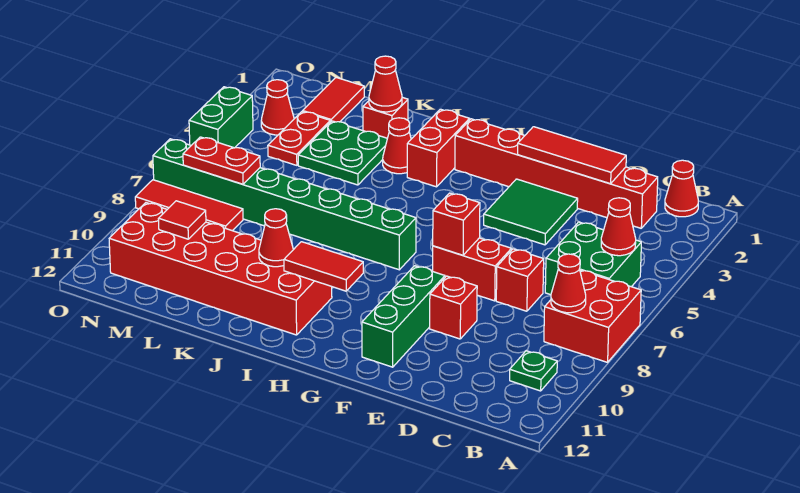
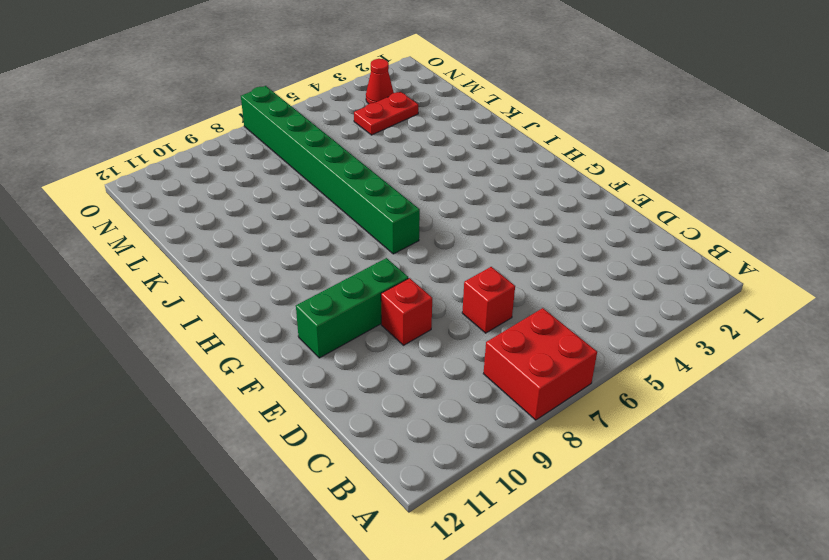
none -> red 1x1 cone [665,160,698,217]
none -> green 2x2 brick [545,222,641,295]
none -> green 1x1 plate [510,351,557,391]
none -> red 1x6 brick [455,119,658,228]

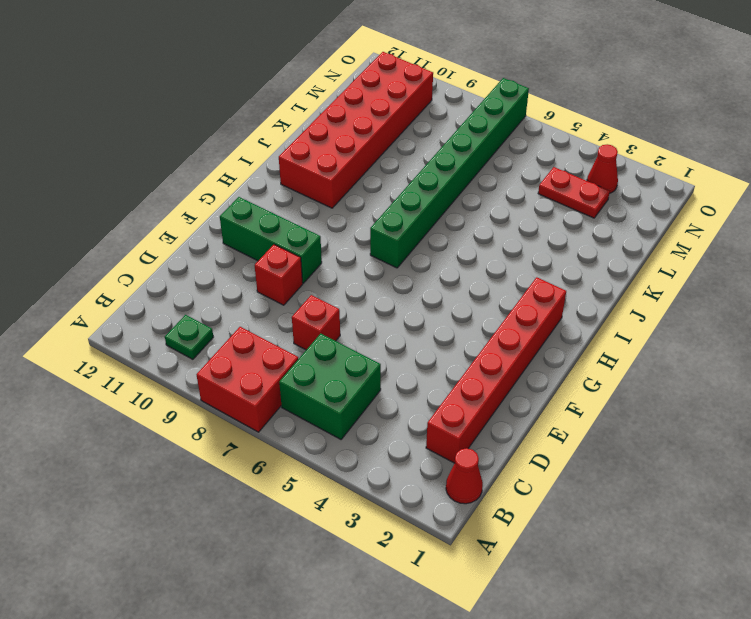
none -> green 2x2 tile [484,179,578,245]
none -> red 1x2 brick [433,238,511,301]
none -> red 1x2 brick [407,109,470,187]
none -> red 1x1 cone [383,118,411,174]

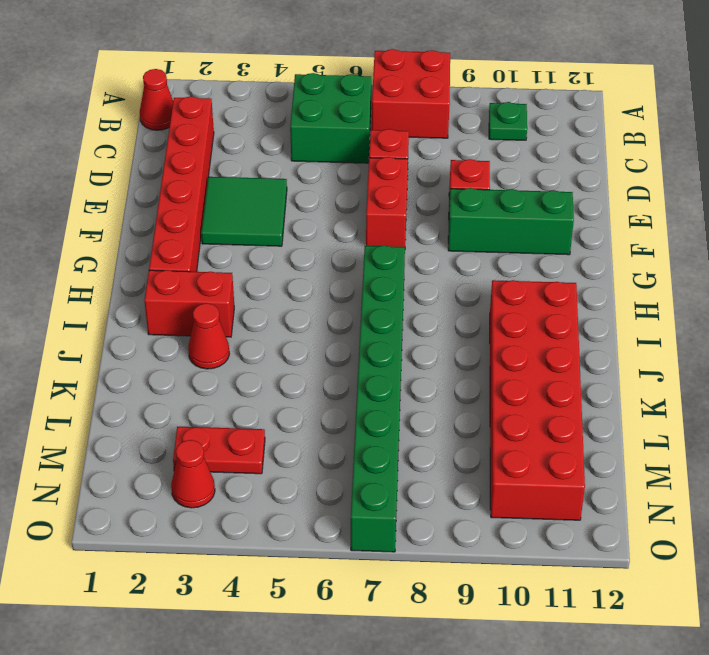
none -> red 1x1 brick [363,97,408,138]
none -> green 2x2 plate [298,121,387,185]
none -> red 1x2 tile [303,78,364,122]
none -> red 1x3 tile [135,180,243,231]

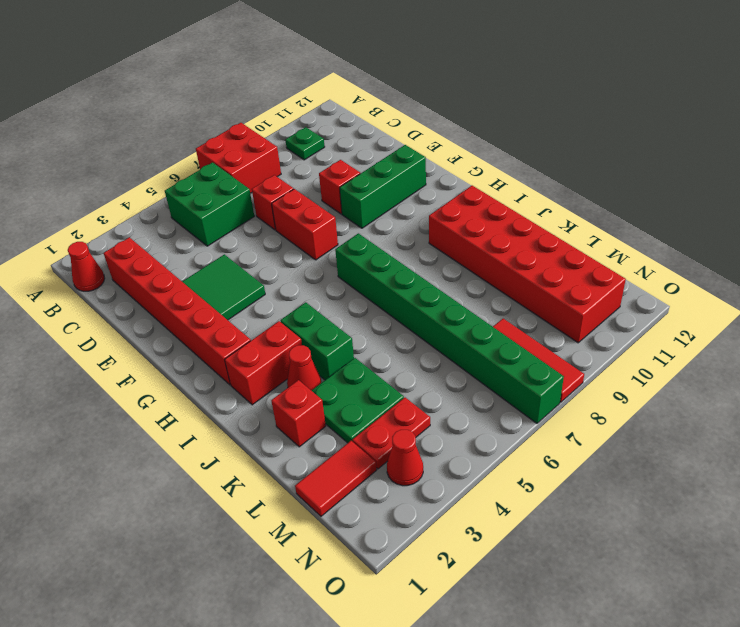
green 1x2 brick [280,302,354,380] -> green 1x2 brick turned to [189,87,253,148]
none -> red 1x1 cone [601,198,636,256]
none -> red 1x1 cone [551,254,586,313]
none -> red 1x3 tile [518,127,626,184]
none -> red 1x1 brick [433,193,480,255]

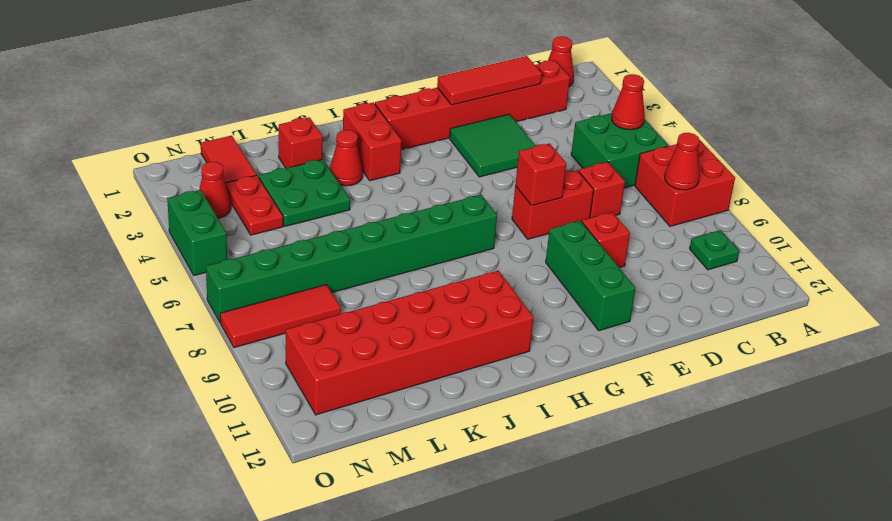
none -> red 1x2 tile [284,242,363,291]
none -> red 1x1 cone [259,209,293,267]
none -> red 1x1 cone [369,56,402,112]
none -> red 1x2 plate [183,137,260,184]

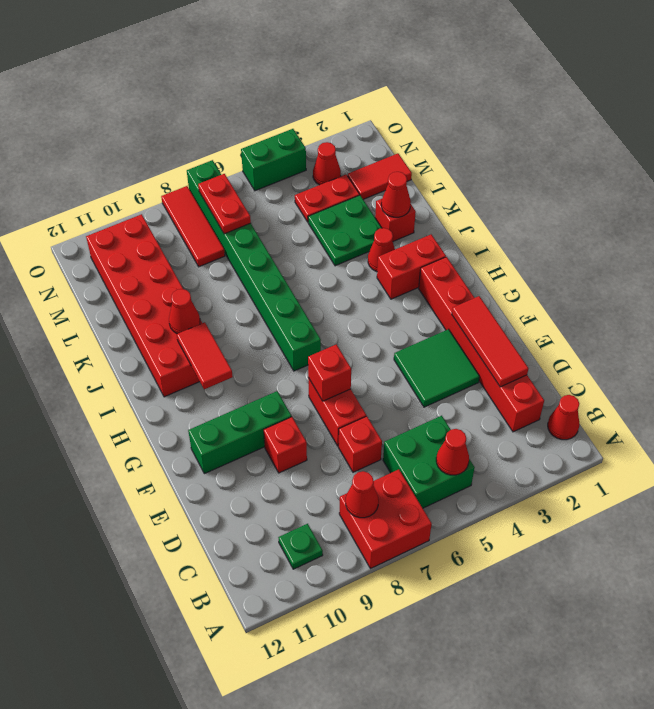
none -> red 1x1 tile [158,201,206,239]

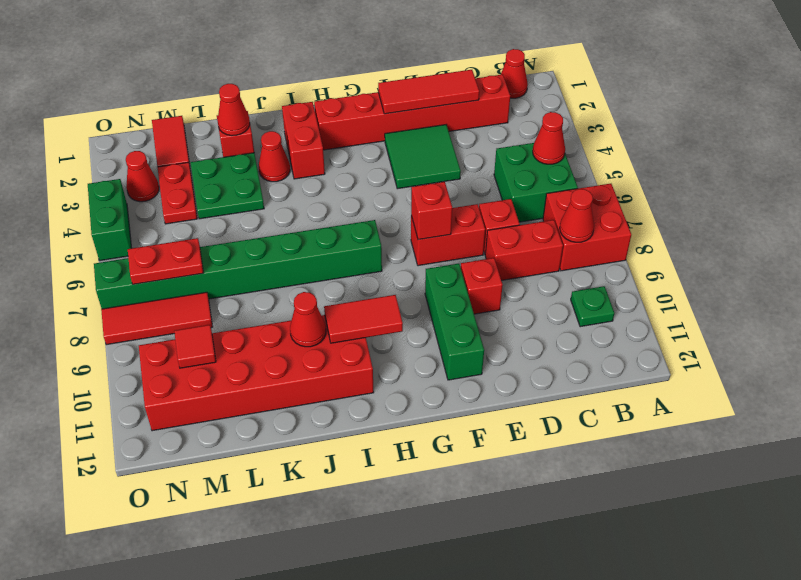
red 1x2 brick [485,220,563,281] -> none

